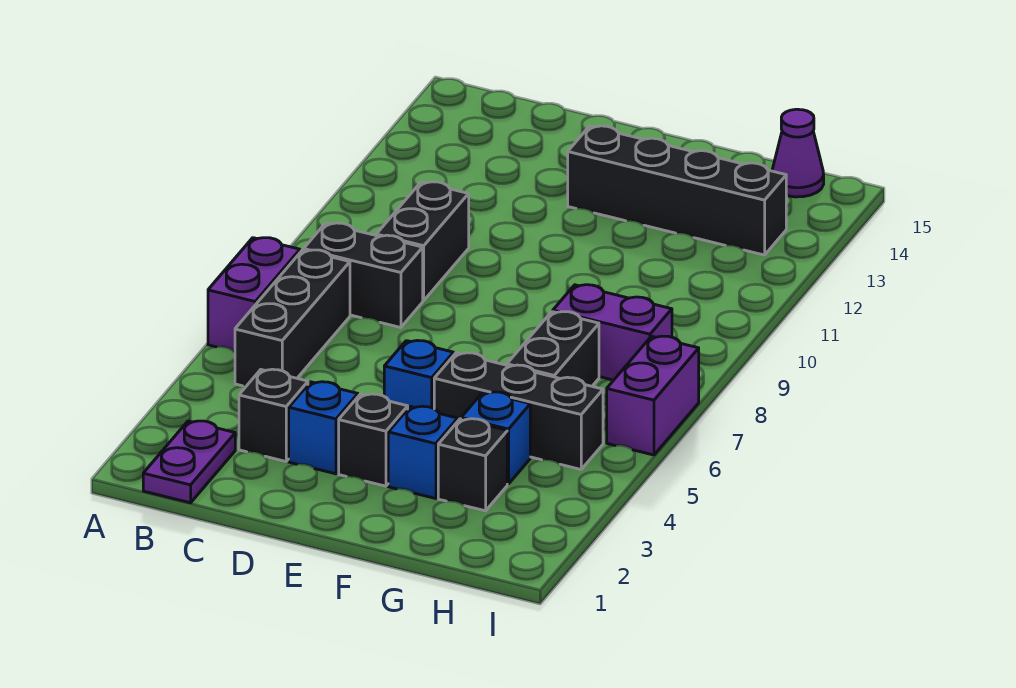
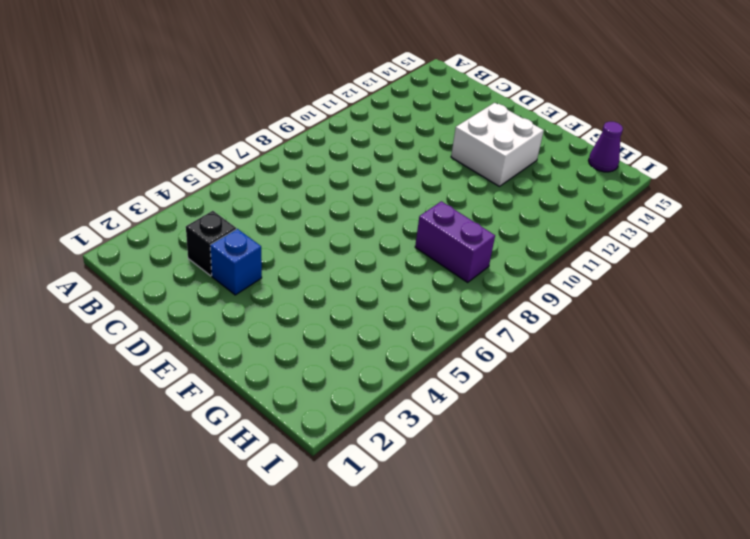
white 2x2 brick [451,103,544,186] -> black 1x4 brick [568,126,786,255]
none -> purple 1x2 brick [208,238,300,351]
none -> purple 1x2 plate [143,421,235,503]
none -> black 1x3 brick [235,250,350,386]

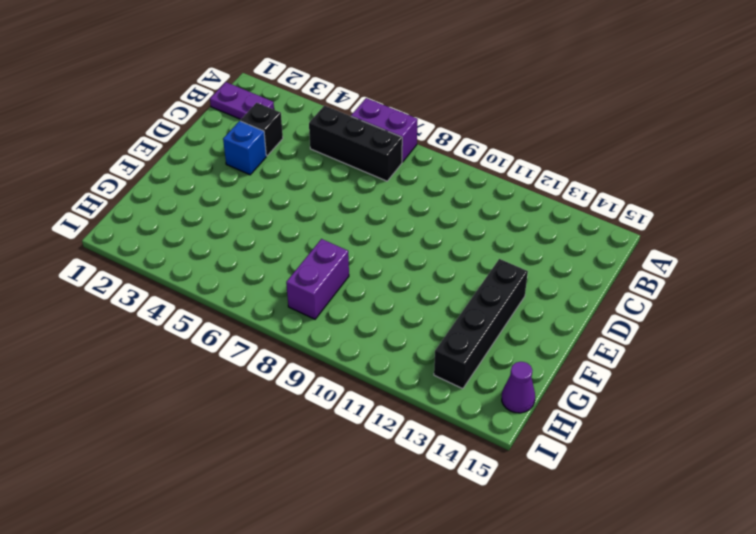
none -> black 1x2 brick [304,223,423,327]
none -> black 1x2 brick [376,182,469,301]
none -> black 1x1 brick [339,394,408,486]

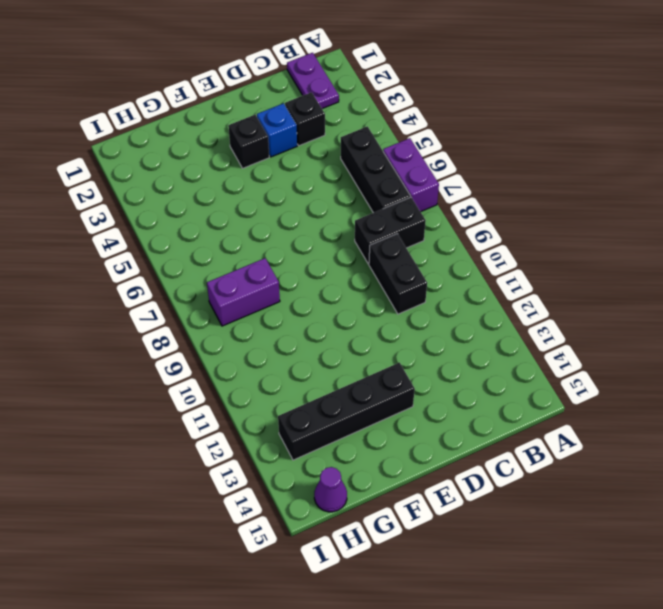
none -> blue 1x1 brick [384,340,454,409]
none -> blue 1x1 brick [388,406,458,499]
none -> black 1x3 brick [434,353,603,469]

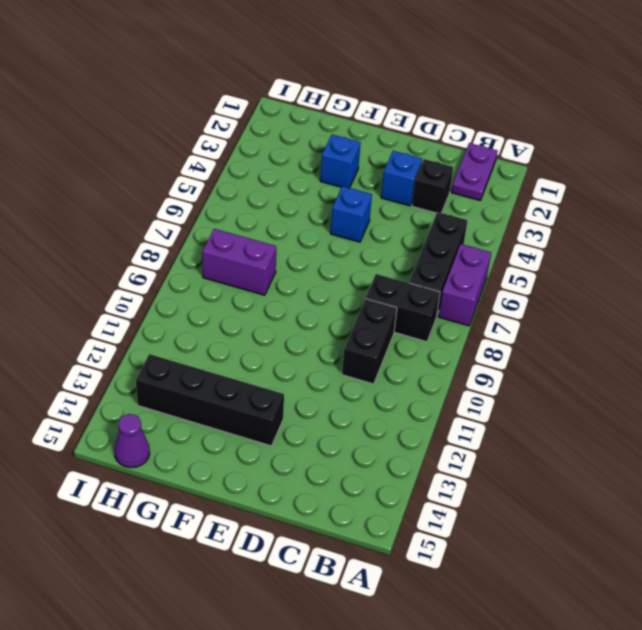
none -> black 1x1 brick [339,394,408,486]
none -> black 1x3 brick [434,353,603,469]
none -> black 1x1 brick [438,419,507,511]

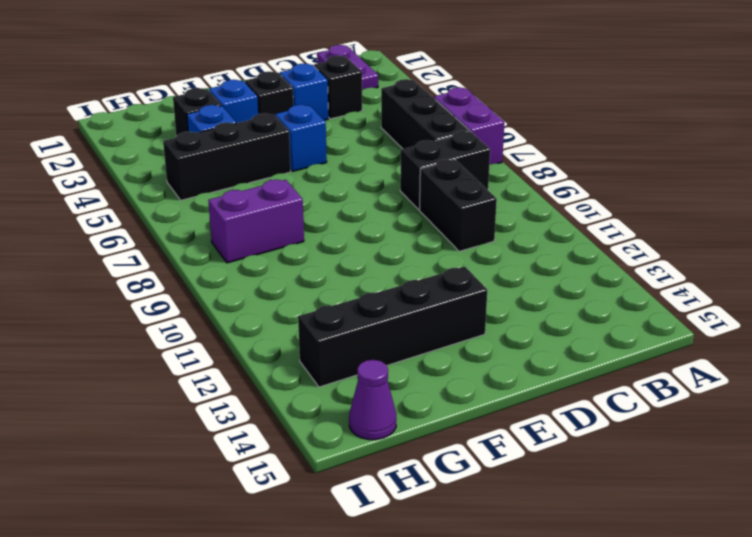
none -> black 1x2 brick [507,312,599,386]
none -> purple 1x2 brick [607,336,699,455]

